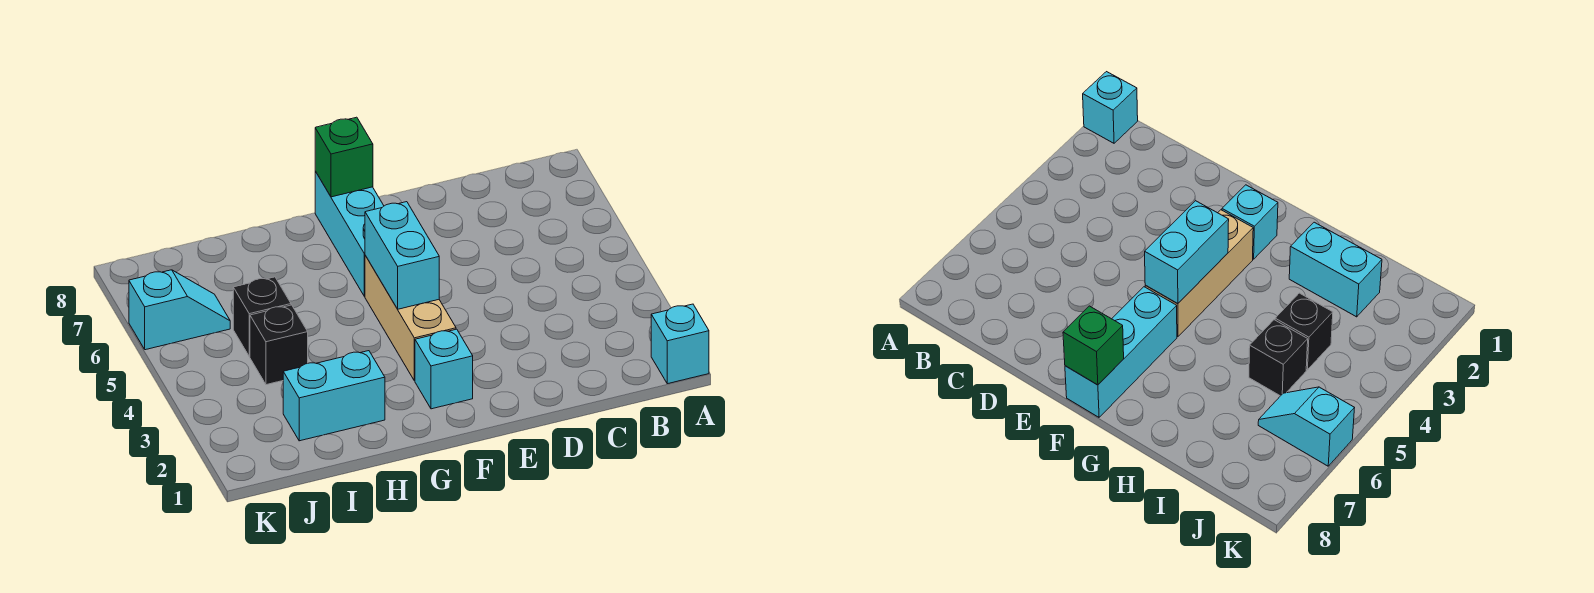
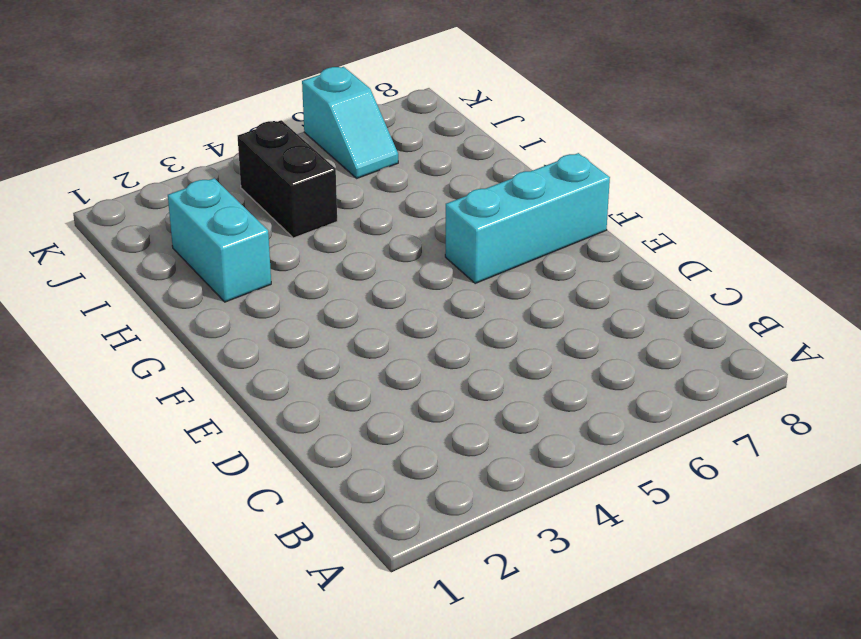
black 1x2 brick [238,120,337,238] -> black 1x1 brick [250,305,308,385]
none -> cyan 1x1 brick [651,304,709,384]
none -> cyan 1x1 brick [415,329,473,409]

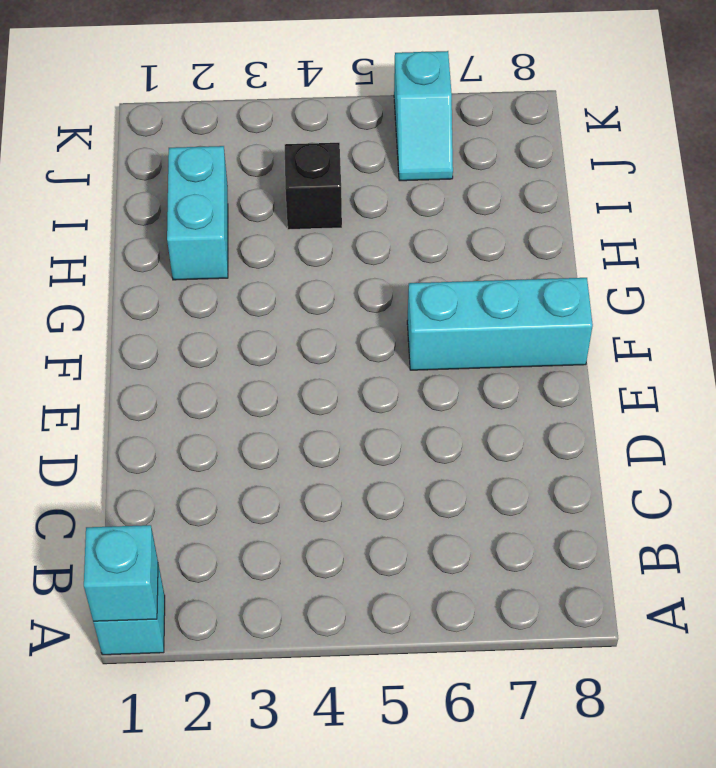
cyan 1x1 brick [84,525,158,622] -> cyan 1x1 brick moved to [415,329,473,409]
none -> tan 1x3 brick [365,255,456,381]
none -> black 1x1 brick [233,277,291,356]

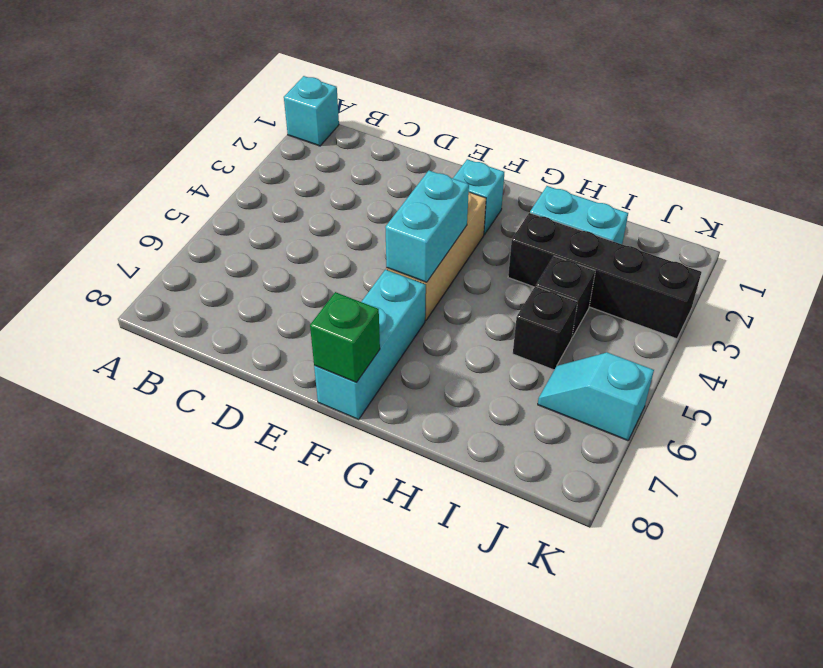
black 1x4 brick [508,213,701,339] -> none

